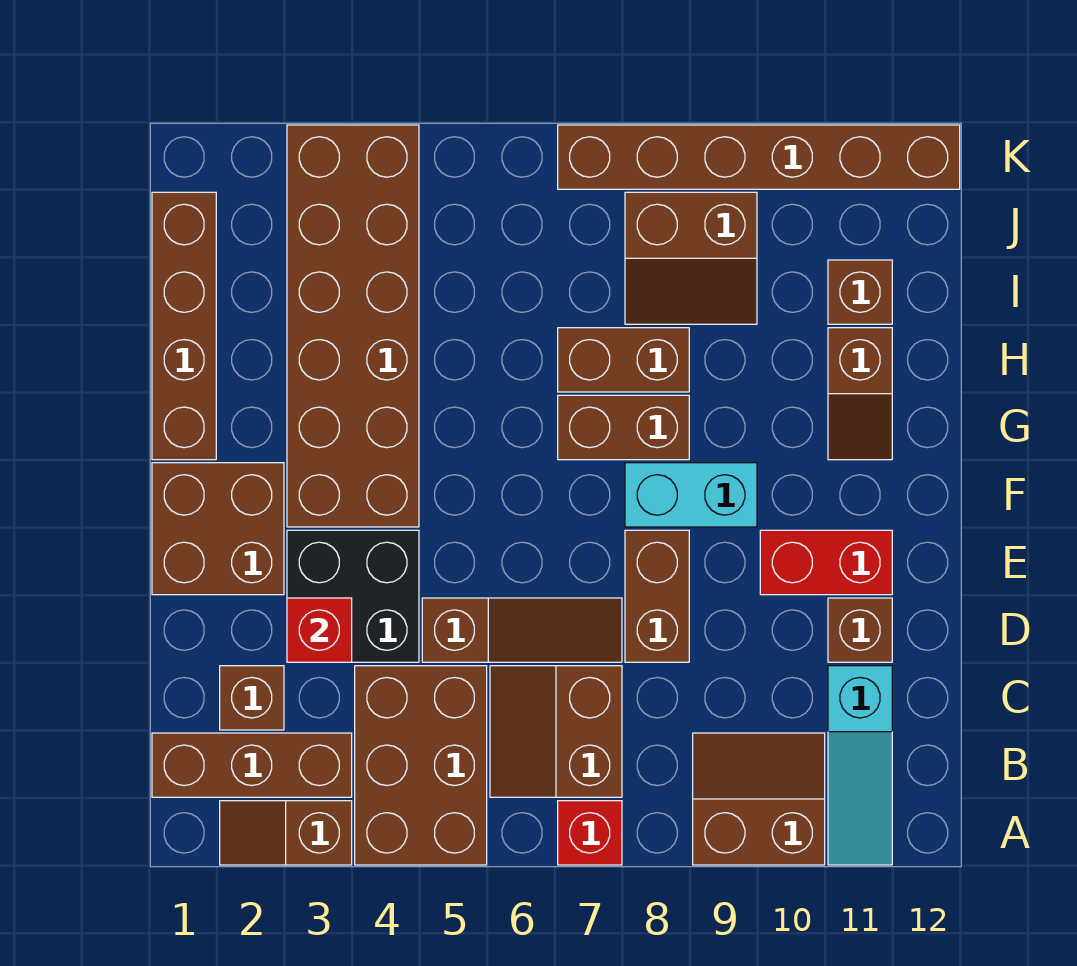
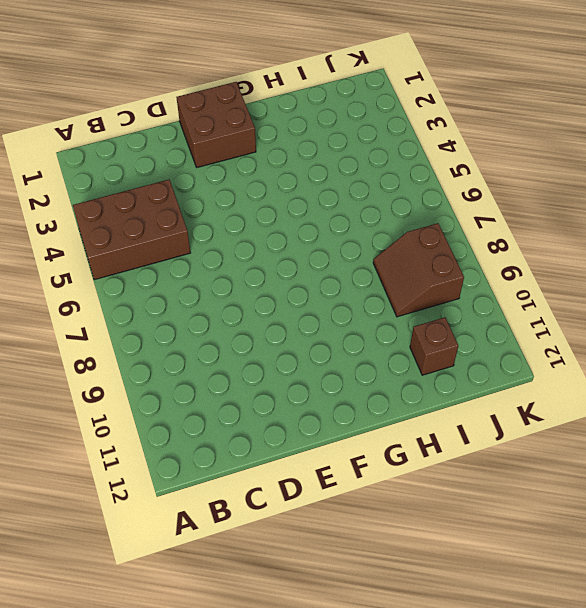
none -> brown 1x2 slope [220,801,352,865]
none -> red 1x1 brick [558,801,622,865]
none -> brown 2x2 slope [693,733,825,865]

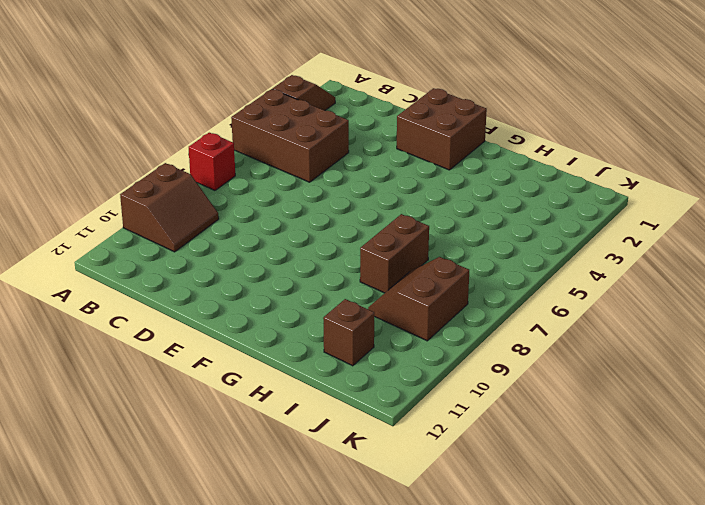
none -> cyan 1x3 slope [828,666,892,865]
none -> brown 1x3 brick [152,733,352,797]
none -> brown 2x2 slope [490,666,622,797]

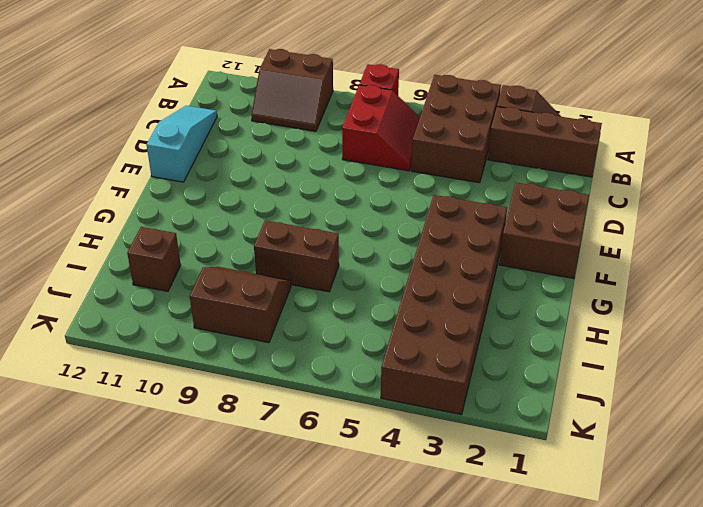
red 2x2 slope [342,85,420,171] -> brown 2x2 slope [490,666,622,797]
cyan 1x3 slope [147,106,217,182] -> cyan 1x3 slope moved to [828,666,892,865]
none -> brown 1x1 brick [220,666,284,730]
none -> black 2x2 brick [287,530,419,662]
none -> brown 1x3 slope [422,598,622,662]

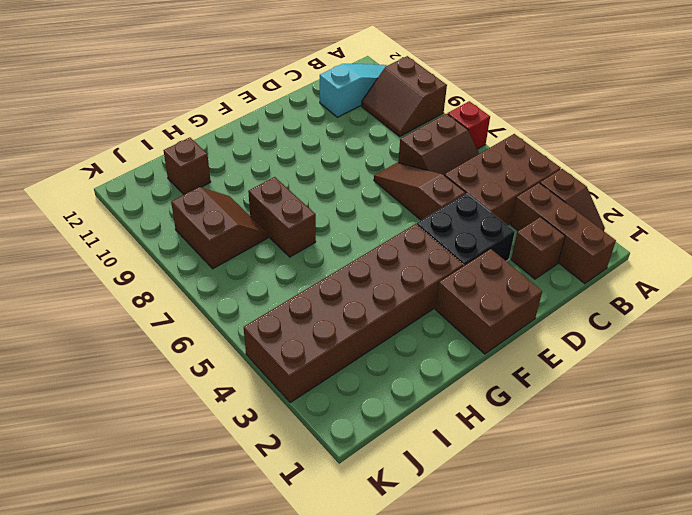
none -> brown 1x2 brick [625,530,689,662]
none -> brown 1x1 brick [828,598,892,662]
none -> red 1x2 brick [760,530,892,595]

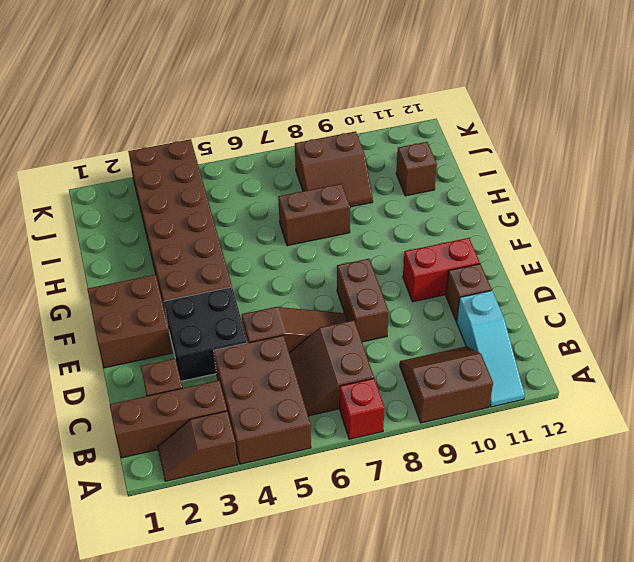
none -> cyan 1x2 brick [625,463,757,527]
none -> brown 1x4 brick [152,192,216,460]
none -> brown 1x2 brick [558,395,689,460]

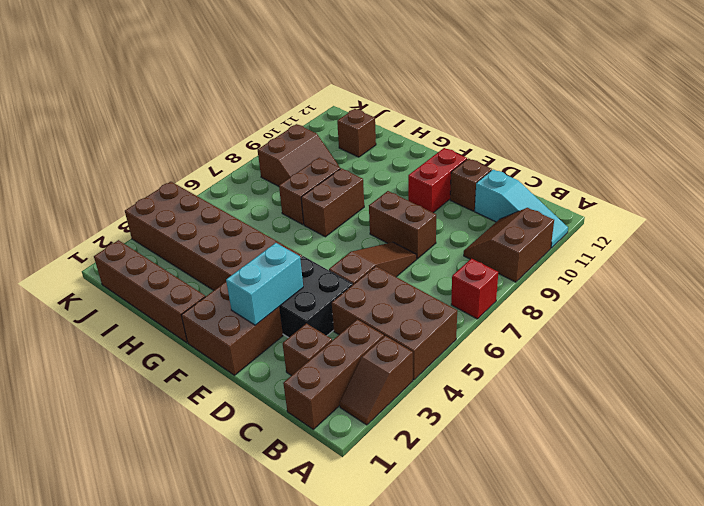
cyan 1x2 brick [226,243,303,325] -> cyan 1x2 brick moved to [625,463,757,527]
none -> brown 2x2 slope [490,666,622,797]
none -> brown 1x2 slope [828,328,892,460]
none -> brown 1x6 brick [558,125,960,189]

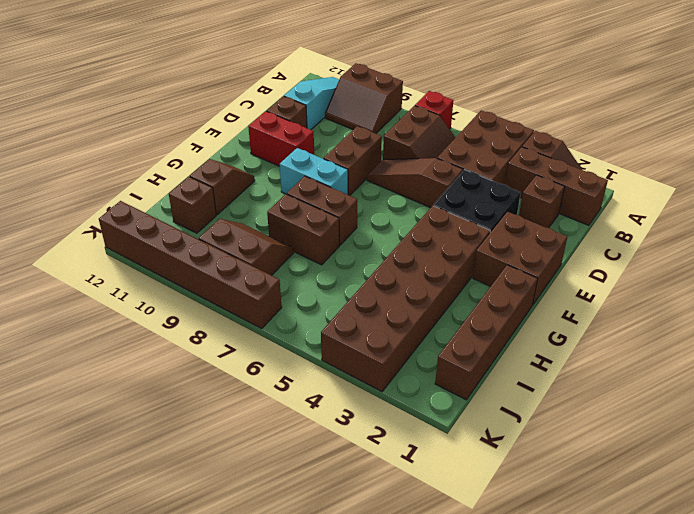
none -> red 1x1 brick [287,598,352,662]

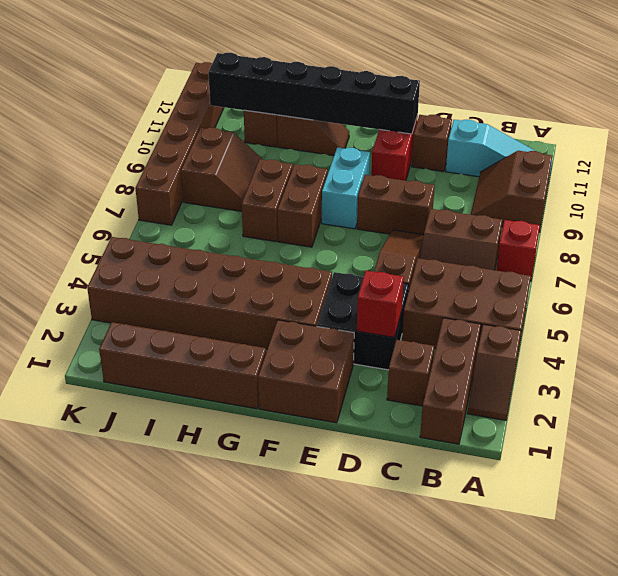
black 1x6 brick [208,53,420,134] -> none

